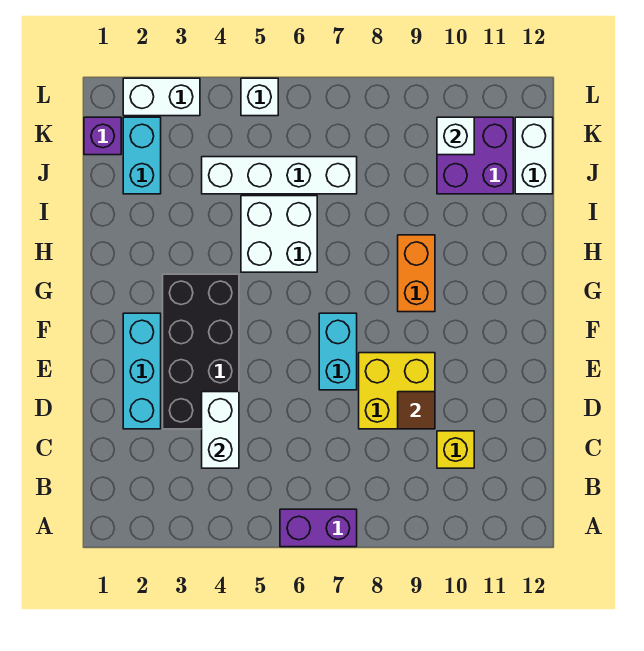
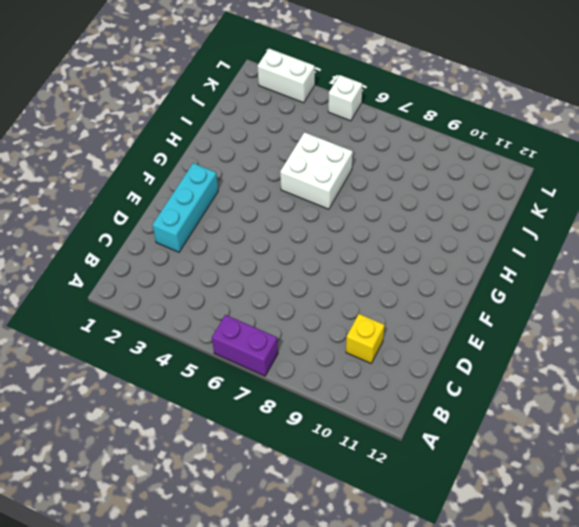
none -> black 2x4 brick [163,274,239,429]
none -> yellow 2x2 brick [359,353,435,429]
none -> cyan 1x2 brick [319,313,357,390]

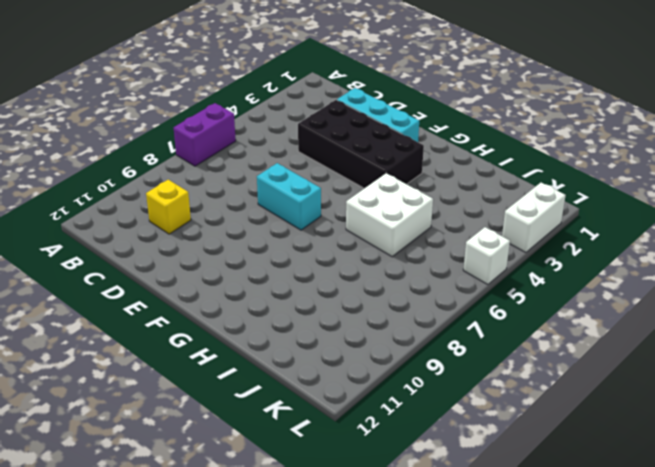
none -> yellow 2x2 brick [359,353,435,429]
none -> orange 1x2 brick [398,235,435,312]
none -> cyan 1x2 brick [123,117,161,194]

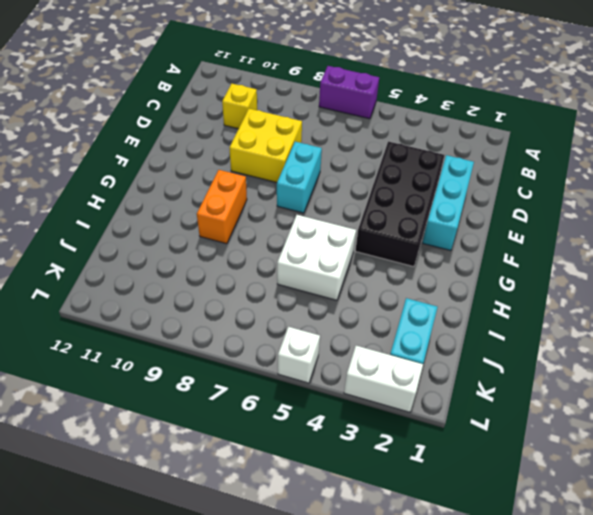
none -> white 1x4 brick [202,157,357,194]
none -> purple 2x2 brick [437,117,513,194]
none -> white 1x2 brick [515,117,553,194]

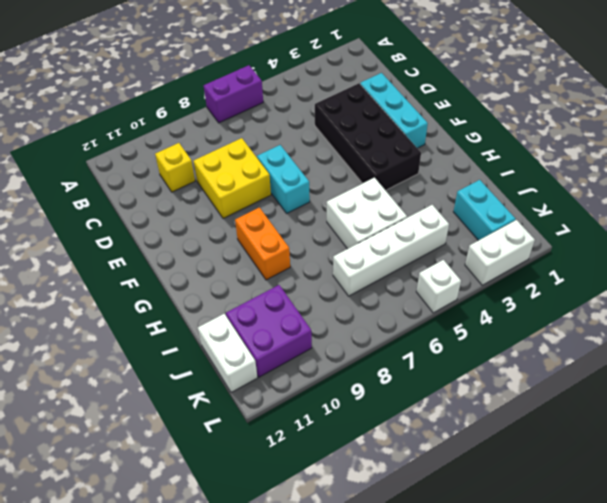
none -> purple 1x1 brick [84,117,121,155]
none -> white 1x2 brick [202,392,239,468]
none -> brown 1x1 tile [398,392,435,429]

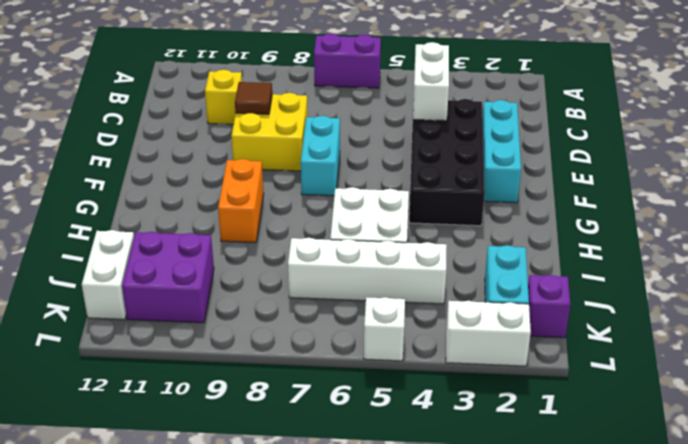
none -> white 1x1 brick [437,117,474,155]

